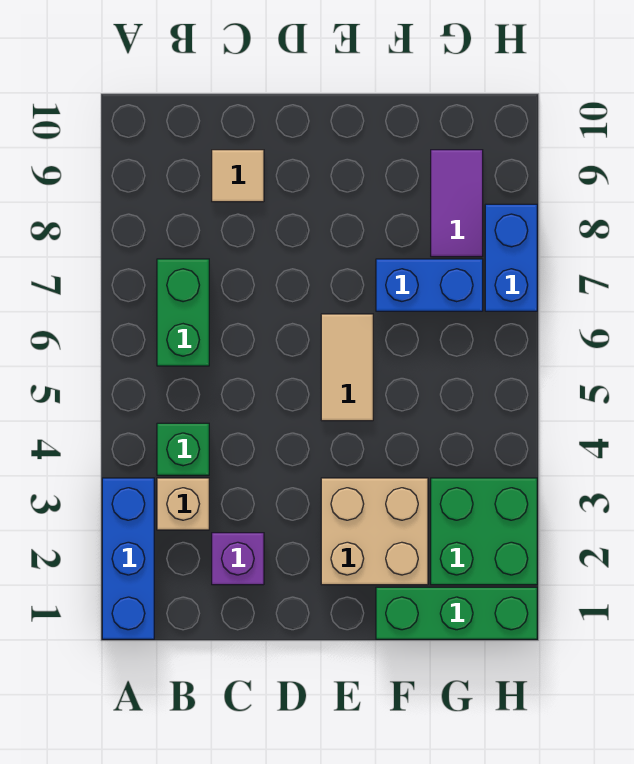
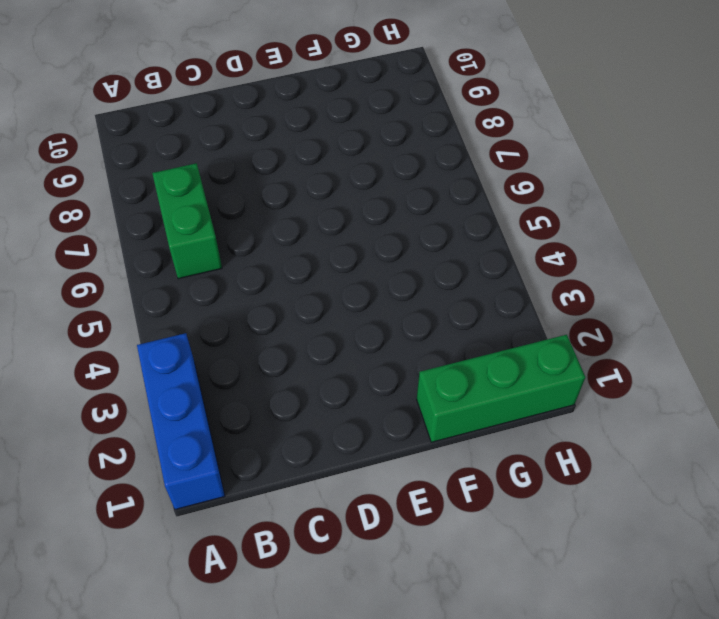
none -> tan 1x1 brick [157,478,209,530]
none -> green 1x1 brick [157,423,209,475]
none -> purple 1x1 brick [212,533,264,585]

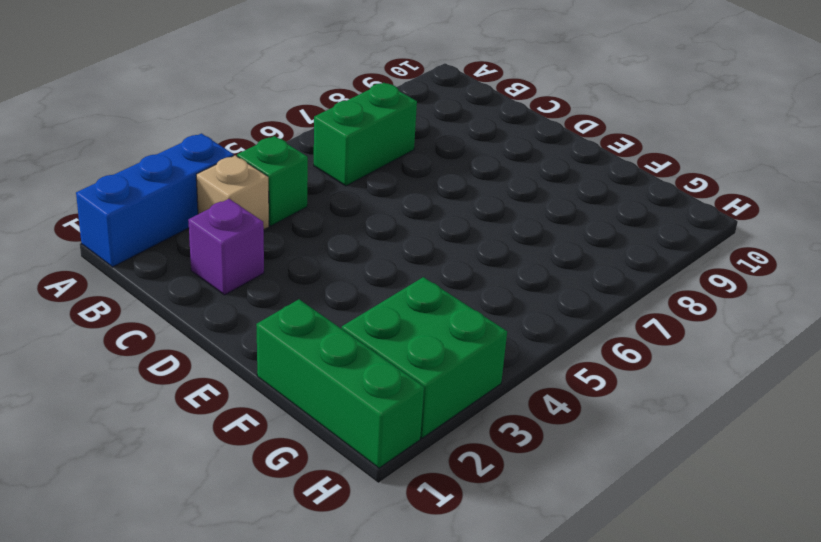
none -> tan 1x1 tile [212,150,264,202]
none -> tan 2x2 brick [321,478,428,585]
none -> tan 1x2 tile [321,314,373,421]

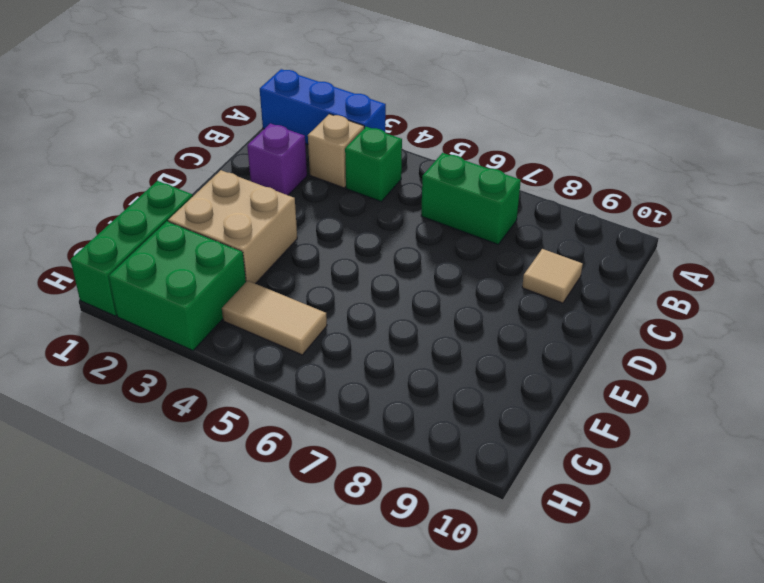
tan 1x2 tile [222,281,327,355] -> tan 1x2 tile moved to [321,314,373,421]
none -> blue 1x2 brick [376,259,483,311]
none -> purple 1x2 tile [431,150,483,257]
none -> blue 1x2 brick [485,204,537,311]

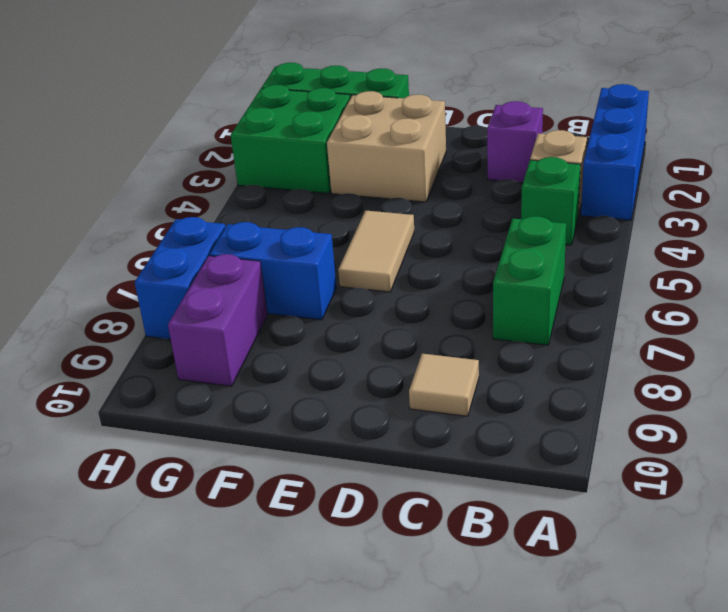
purple 1x2 brick [168,254,268,386] -> purple 1x2 tile [431,150,483,257]

